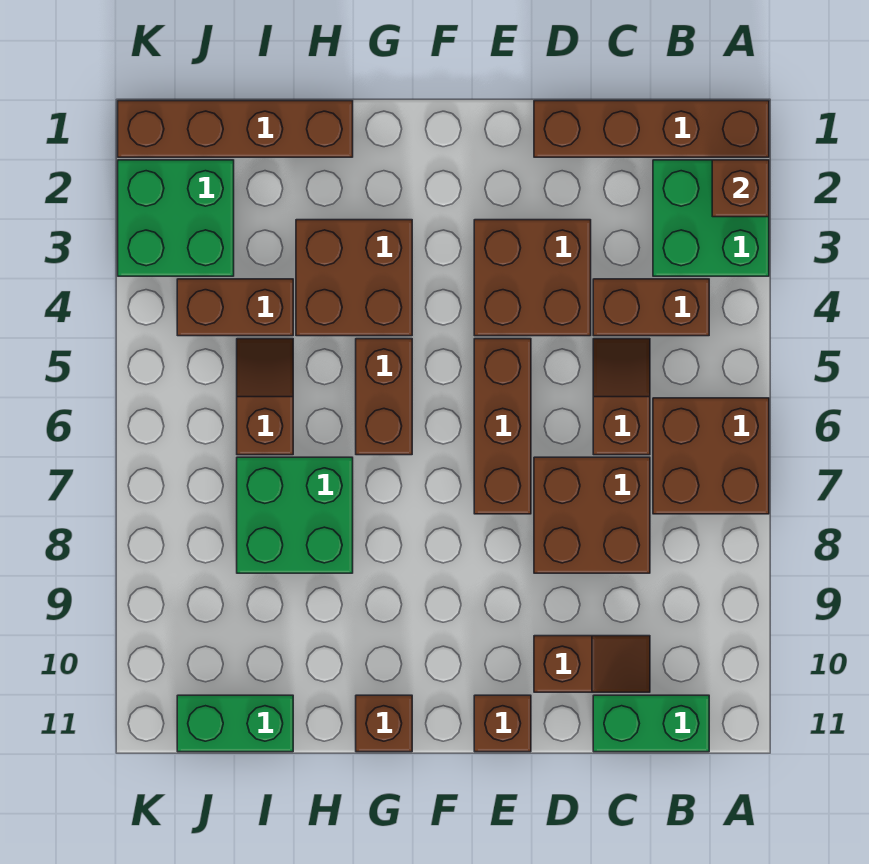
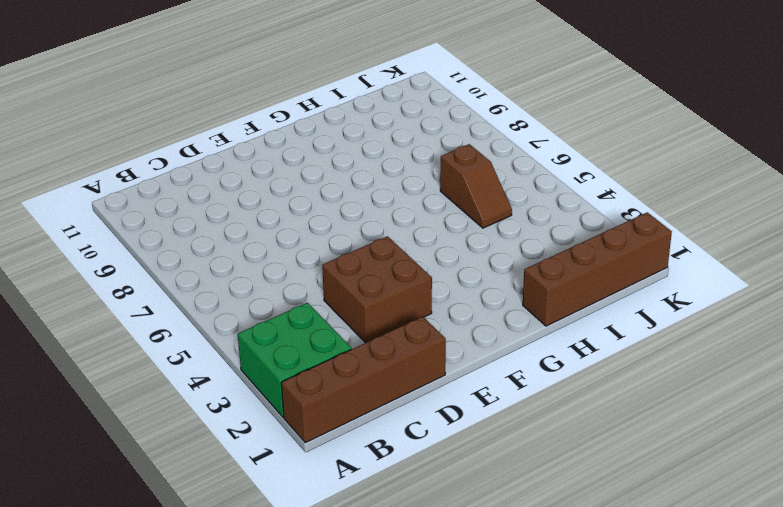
none -> brown 2x2 brick [653,398,769,514]
none -> brown 1x2 brick [593,279,709,336]
none -> green 1x2 brick [593,695,709,752]

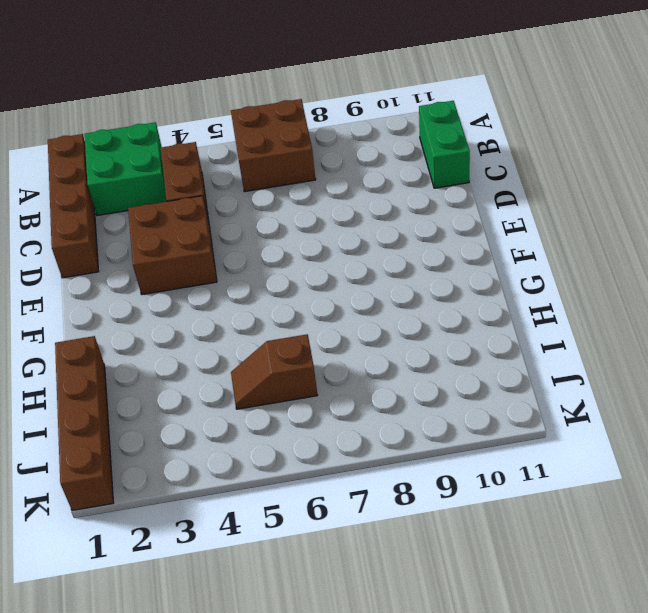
none -> brown 1x2 slope [593,339,650,455]
none -> brown 2x2 brick [534,457,650,573]
none -> brown 1x2 slope [534,636,650,692]

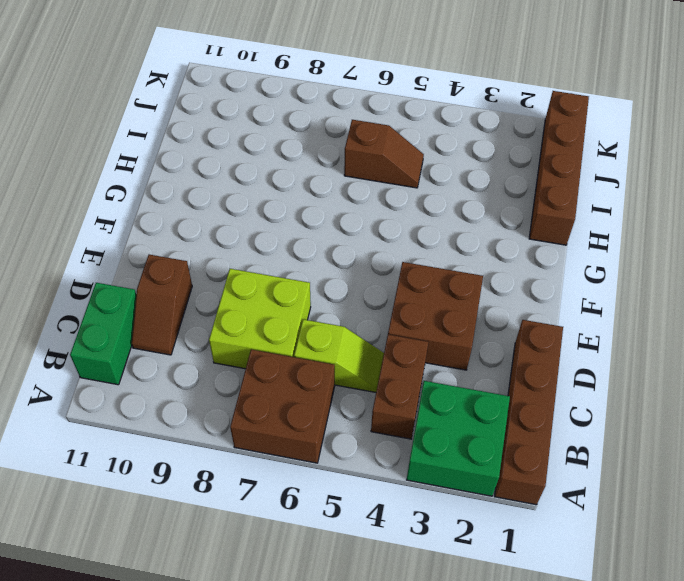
lime 1x2 slope [294,319,384,392] -> brown 1x2 slope [593,339,650,455]
lime 2x2 brick [209,269,311,369] -> brown 2x2 brick [534,457,650,573]
none -> brown 1x3 brick [474,339,531,514]
none -> brown 1x1 brick [474,695,531,752]
none -> brown 2x2 brick [296,220,412,336]

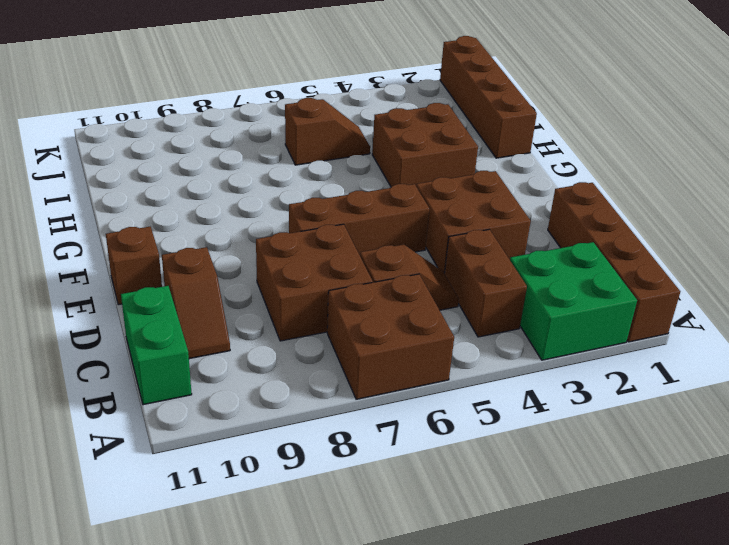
none -> brown 1x2 brick [356,339,412,455]
none -> brown 1x1 brick [356,695,412,752]
none -> green 2x2 brick [237,457,353,573]

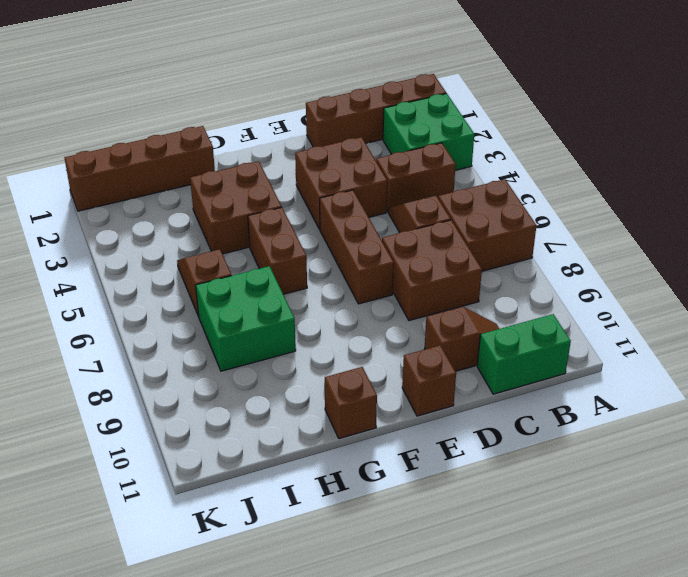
none -> brown 1x2 brick [177,279,293,336]
none -> green 1x2 brick [177,695,293,752]
none -> green 2x2 brick [118,160,234,276]

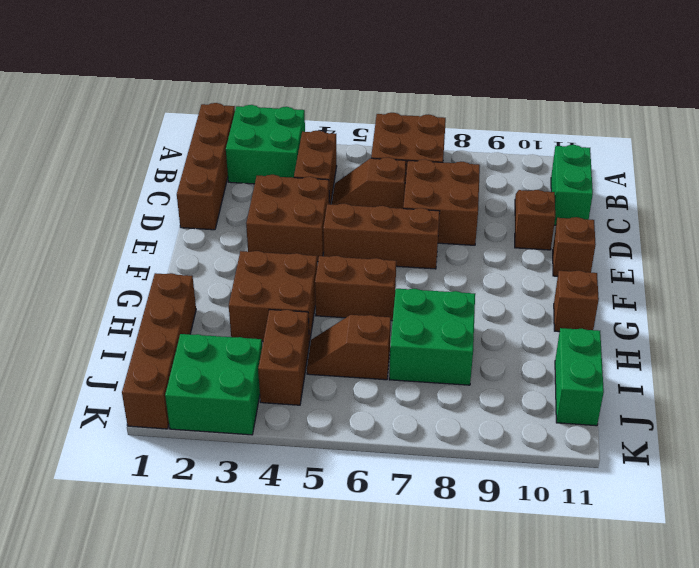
none -> brown 1x1 brick [712,160,769,217]

